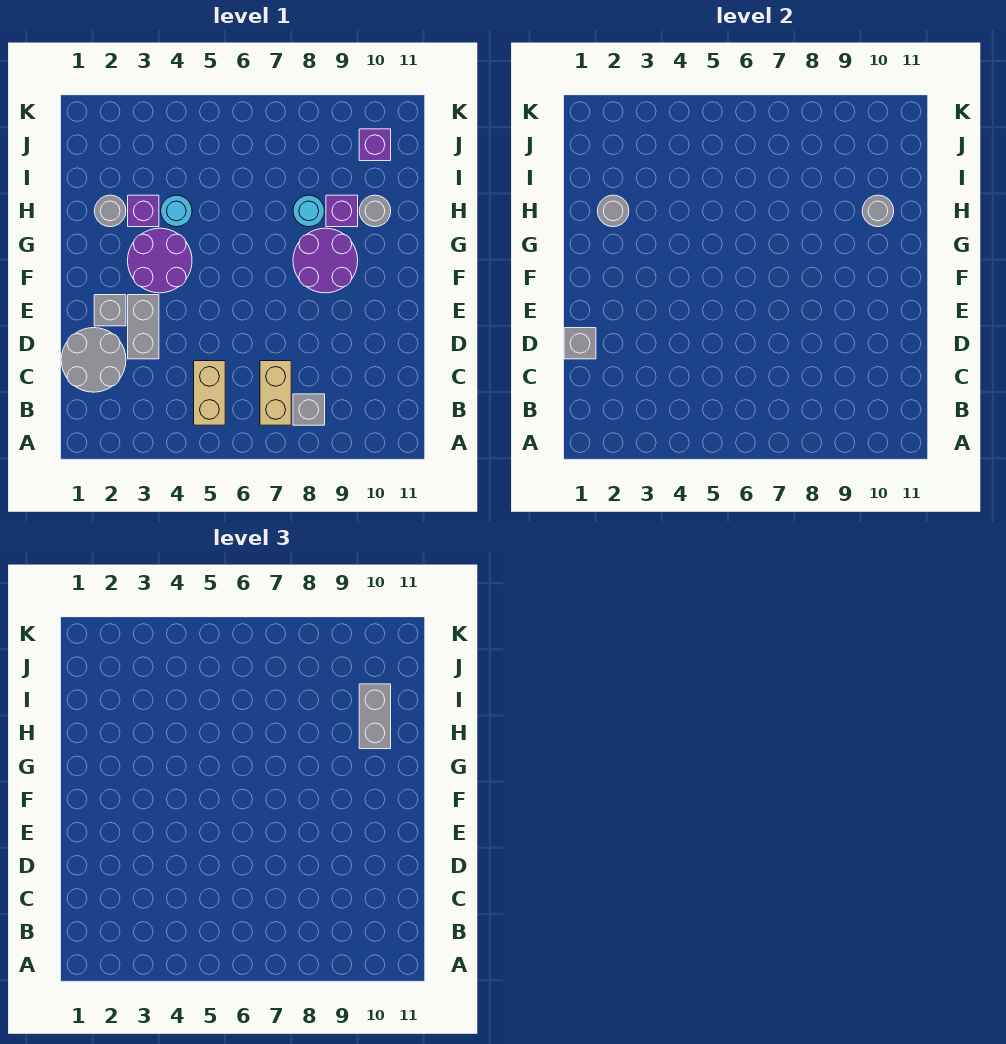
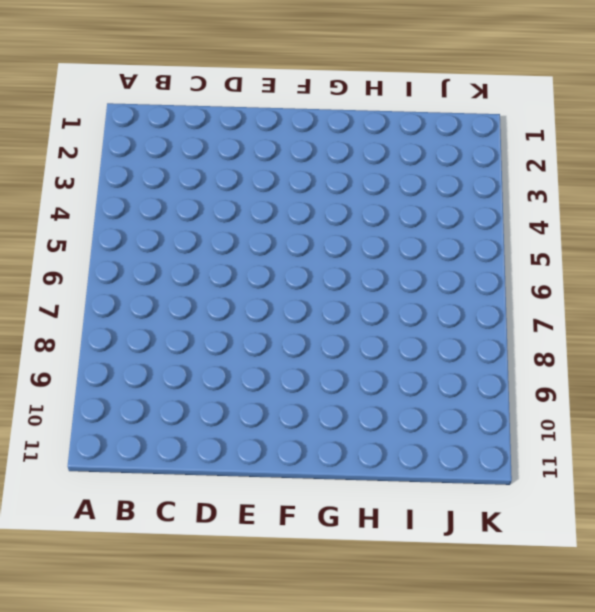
none -> tan 1x2 brick [194,361,225,425]
none -> tan 1x2 brick [260,361,291,425]
none -> grey 1x1 brick [293,394,325,425]

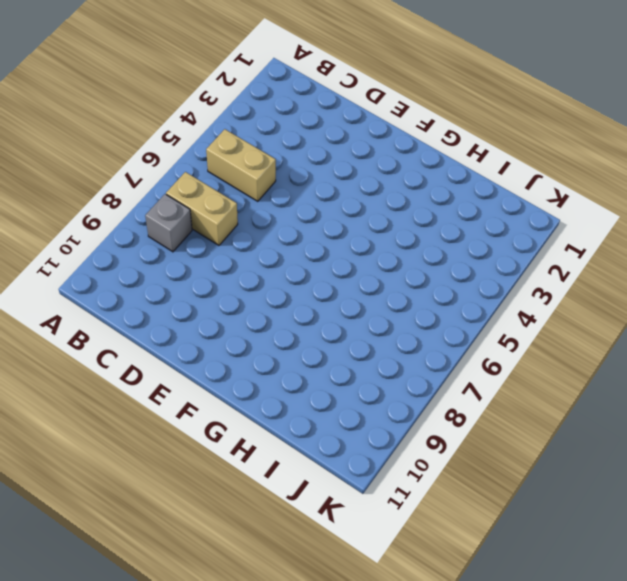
none -> grey 2x2 round brick [61,328,126,392]
none -> grey 1x2 brick [128,295,159,359]
none -> grey 1x1 brick [94,295,126,326]

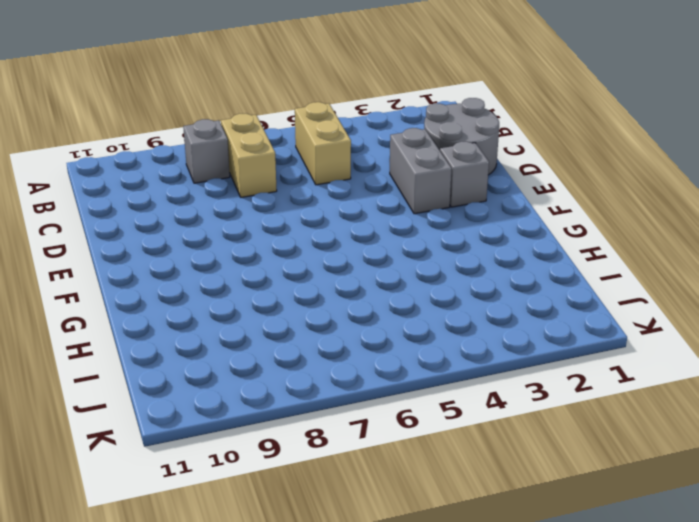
none -> purple 2x2 round brick [128,228,192,293]
none -> purple 2x2 round brick [293,228,358,293]
none -> grey 1x1 round brick [95,195,126,227]

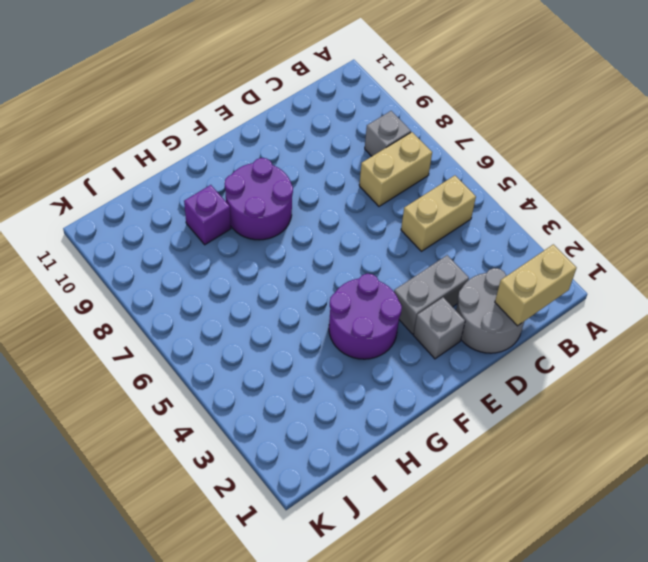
tan 1x2 brick [495,244,577,326] -> none
none -> grey 1x1 round brick [95,195,126,227]
none -> purple 1x1 brick [128,195,159,227]
none -> cyan 1x1 round brick [161,195,192,227]

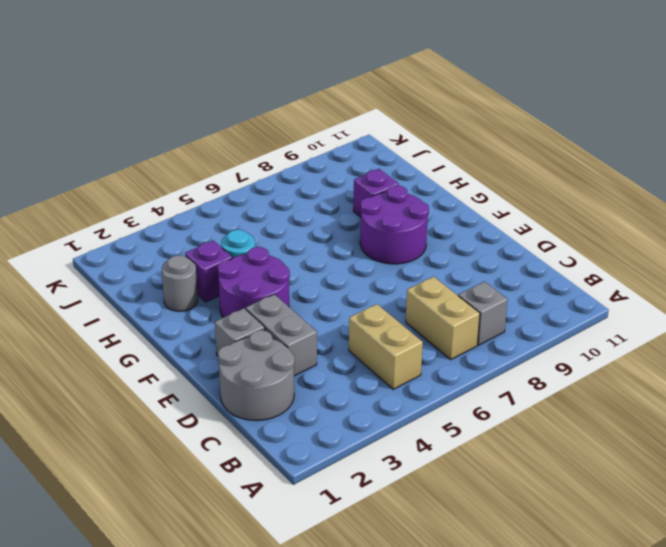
none -> cyan 1x1 round brick [293,195,324,227]
none -> grey 1x1 round brick [359,195,391,227]
none -> purple 1x1 brick [359,129,391,161]

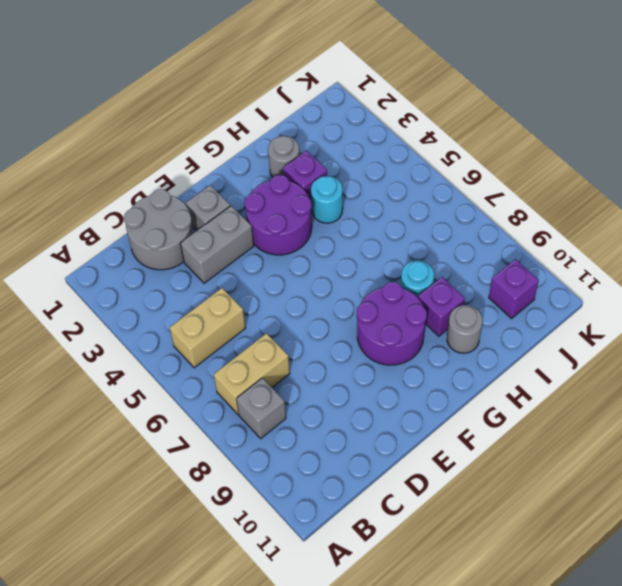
none -> grey 1x1 brick [564,328,596,359]
none -> grey 1x1 round brick [598,195,629,227]
none -> grey 1x1 round brick [862,195,894,227]

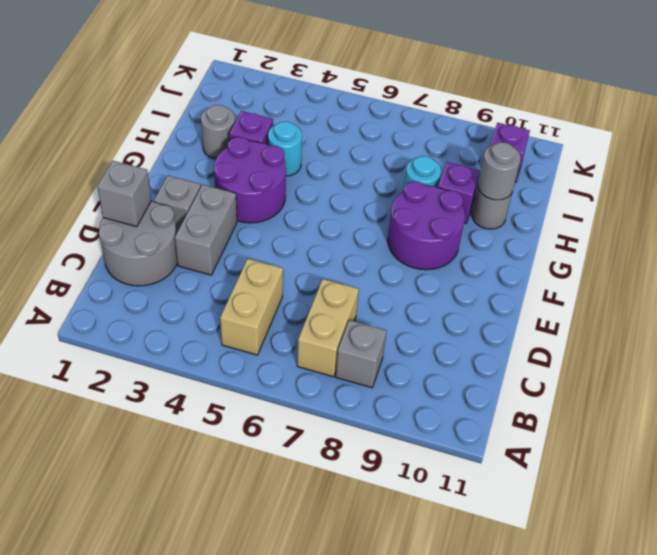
none -> grey 1x1 round brick [598,195,629,227]
none -> grey 1x2 brick [359,684,391,749]

